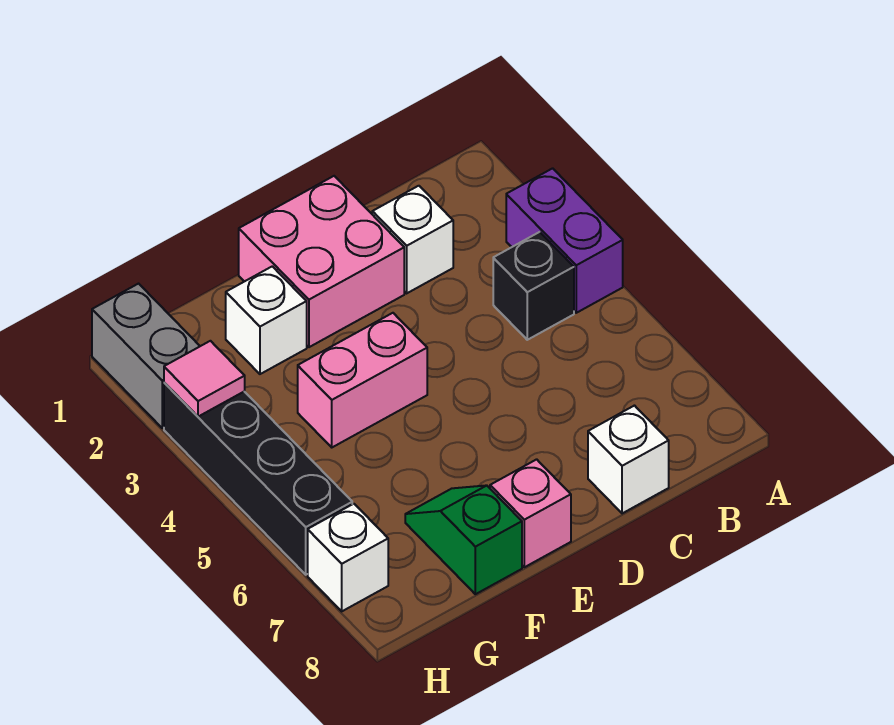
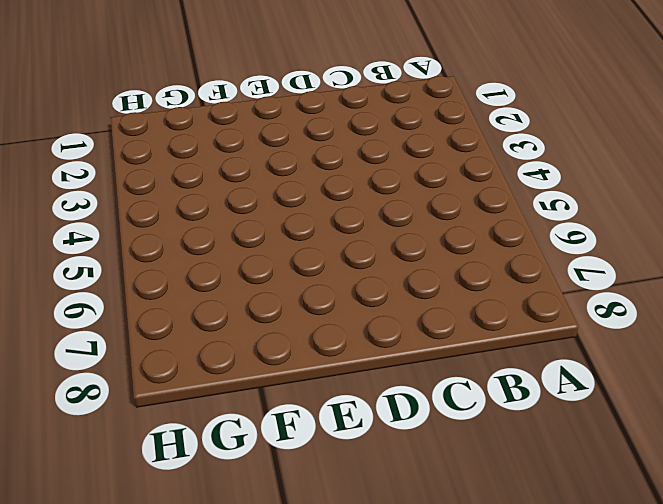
none -> purple 1x2 brick [506,168,623,313]
none -> black 1x1 brick [493,232,574,340]
none -> white 1x1 brick [372,186,453,293]

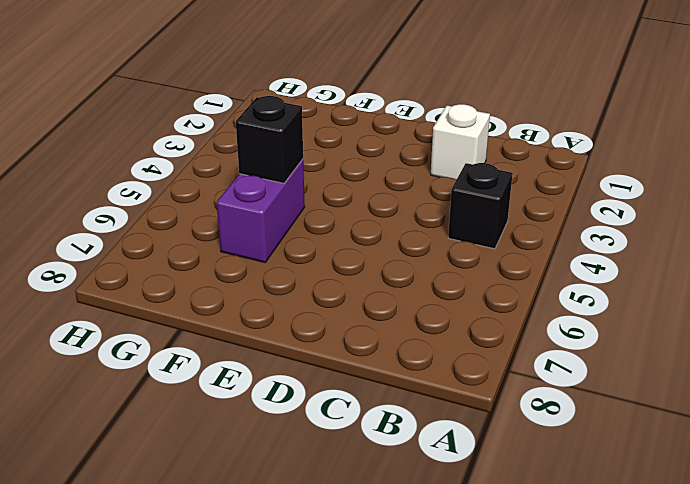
purple 1x2 brick [217,159,305,262] -> purple 1x2 brick moved to [506,168,623,313]
black 1x1 brick [236,96,303,183] -> none
none -> white 1x1 brick [588,406,669,513]
none -> pink 2x2 brick [239,176,404,347]
none -> pink 1x2 brick [298,313,427,447]

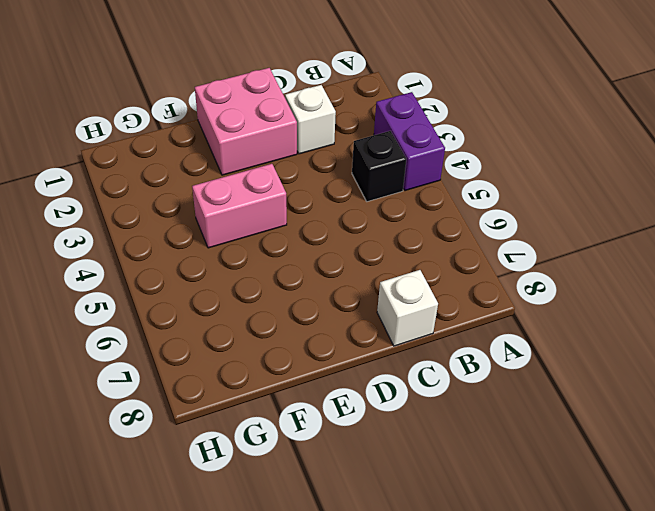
none -> pink 1x1 brick [490,459,571,567]
none -> white 1x1 brick [226,266,307,374]
none -> green 1x2 slope [405,485,522,594]

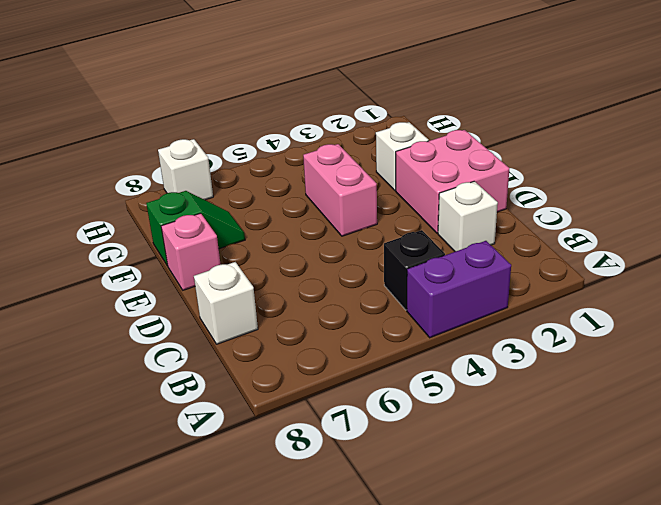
none -> grey 1x2 brick [92,284,200,428]
none -> black 1x4 brick [164,383,352,575]
none -> pink 1x1 tile [164,341,245,417]

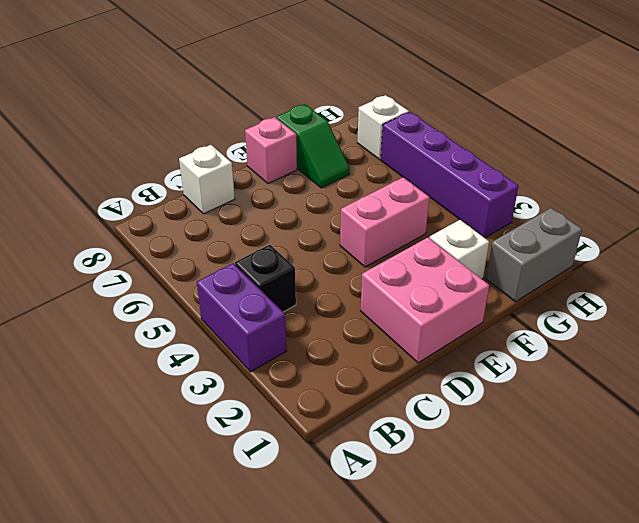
grey 1x2 brick [486,208,582,302] -> grey 1x2 brick turned to [92,284,200,428]
purple 1x4 brick [381,112,518,238] -> black 1x4 brick [164,383,352,575]
none -> white 1x1 brick [372,186,453,293]
none -> pink 1x1 tile [164,341,245,417]

